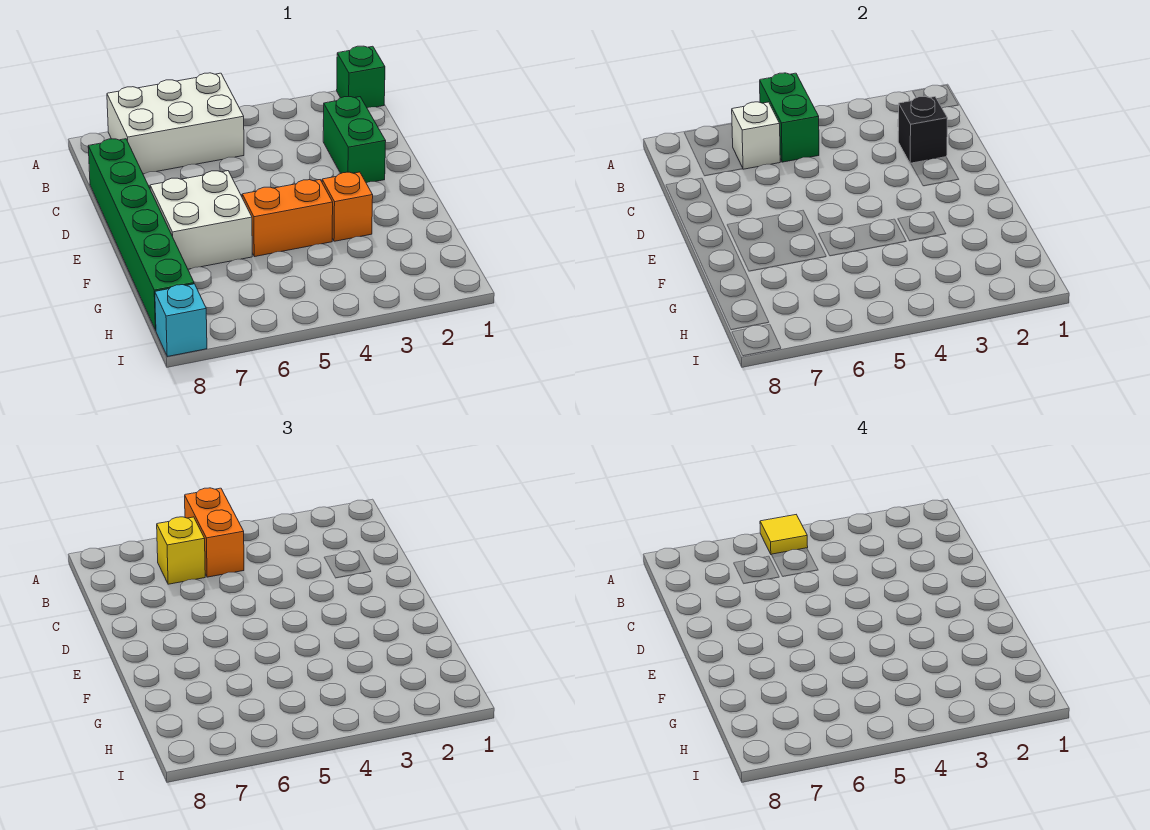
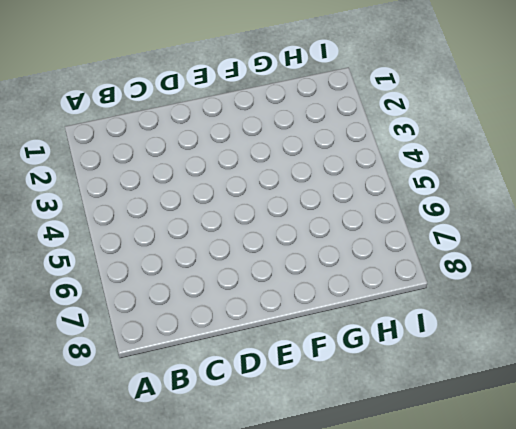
none -> green 1x1 brick [337,46,385,108]
none -> white 2x3 brick [107,73,244,174]
none -> green 1x2 brick [323,97,386,183]

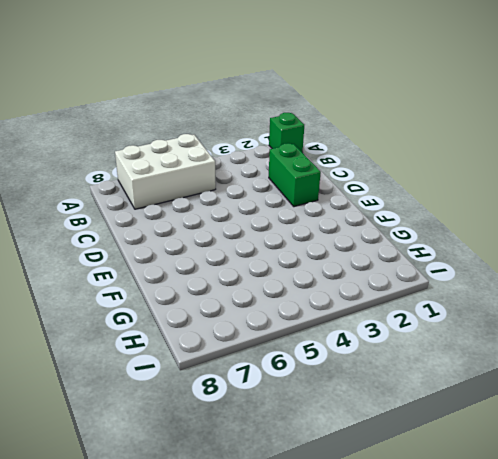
none -> green 1x6 brick [88,139,194,330]
none -> white 2x2 brick [150,171,252,269]
none -> orange 1x1 brick [322,172,373,241]

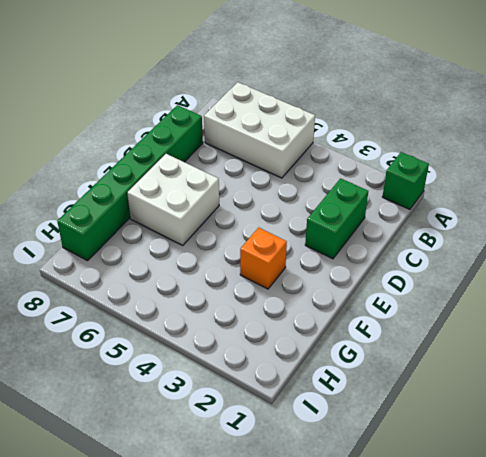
none -> orange 1x2 brick [242,180,333,257]
none -> cyan 1x1 brick [155,284,207,357]
none -> green 1x2 brick [760,73,819,162]

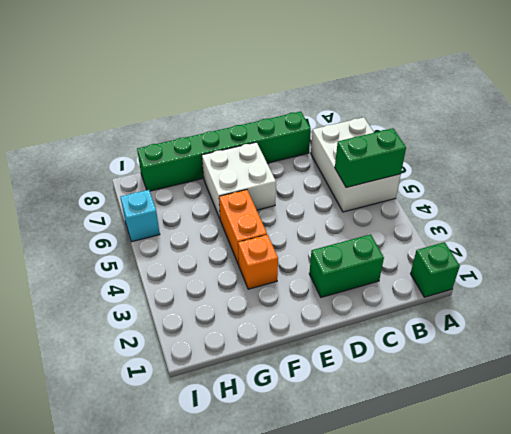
cyan 1x1 brick [120,190,160,242] -> cyan 1x1 brick moved to [155,284,207,357]
none -> white 1x1 brick [732,102,780,169]
none -> black 1x1 brick [898,97,948,164]
none -> orange 1x2 brick [185,488,244,577]

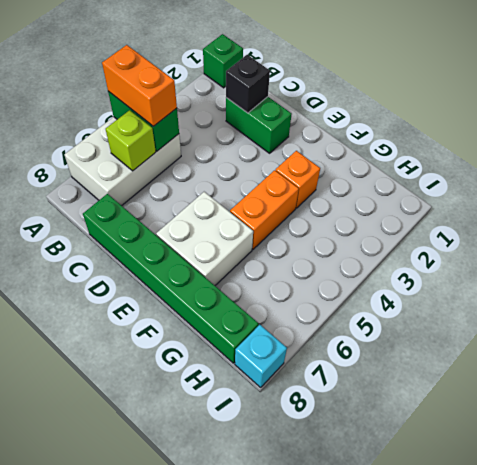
lime 1x1 brick [106,110,156,171] -> white 1x1 brick [732,102,780,169]
none -> yellow 1x1 brick [157,517,205,584]
none -> yellow 1x1 tile [760,515,808,555]

